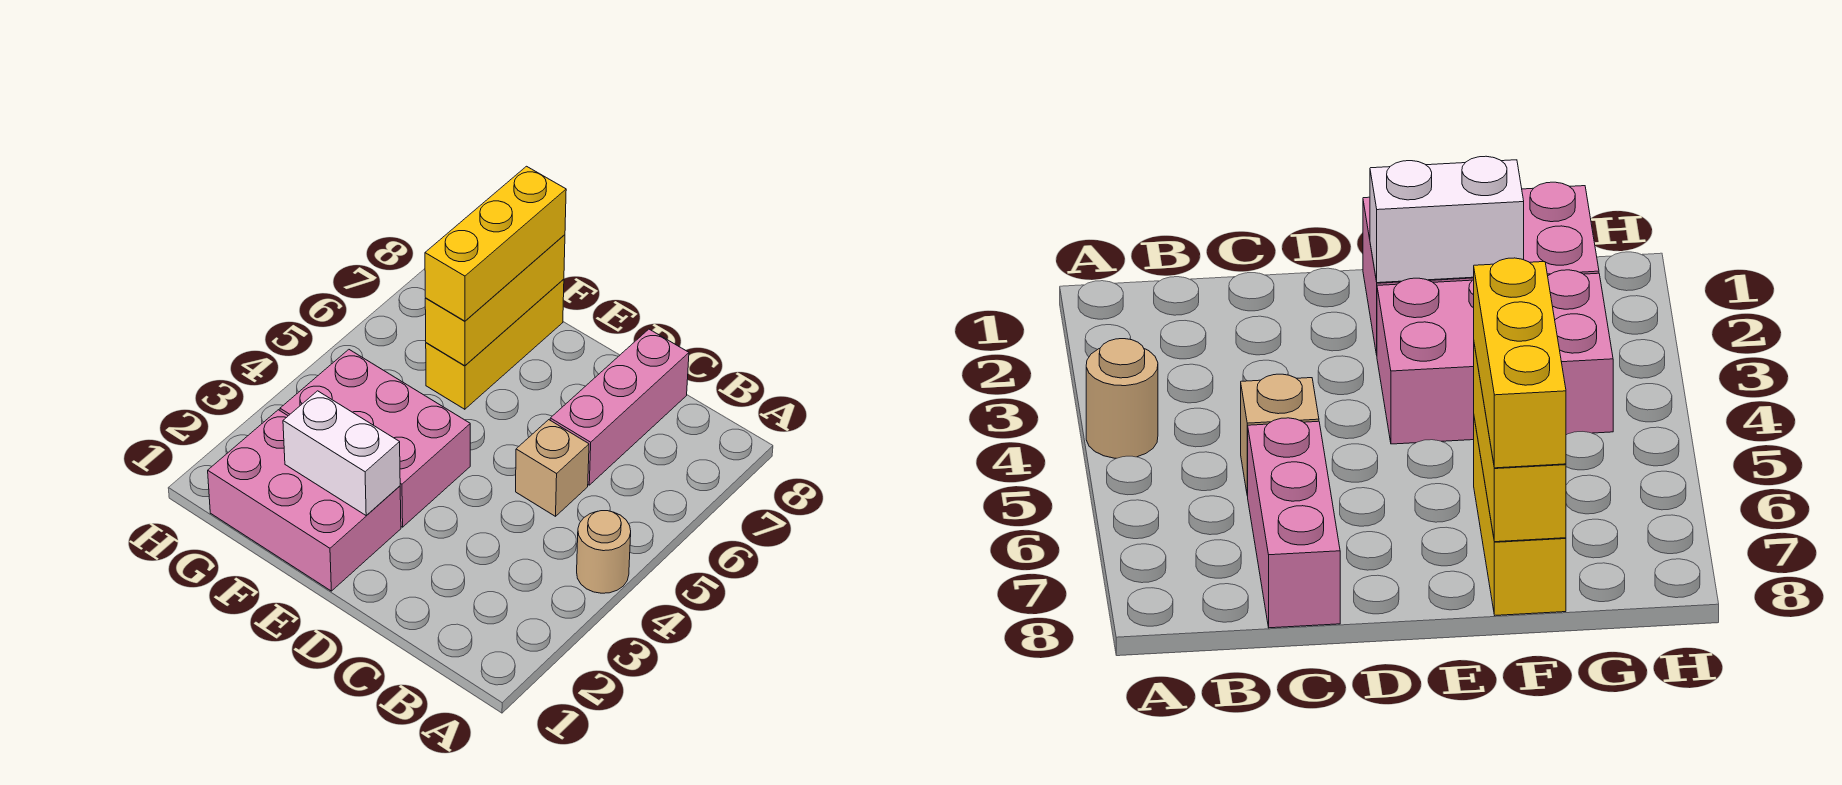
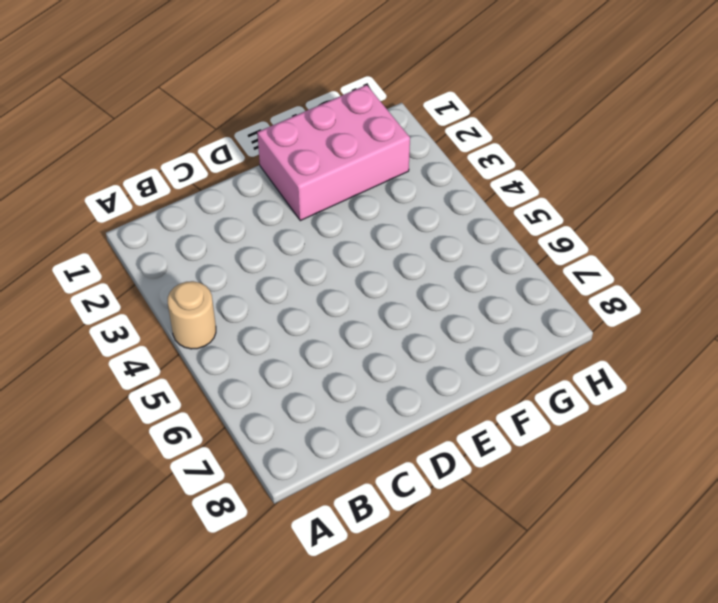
none -> tan 1x1 brick [516,420,589,516]
none -> pink 1x3 brick [550,329,689,485]

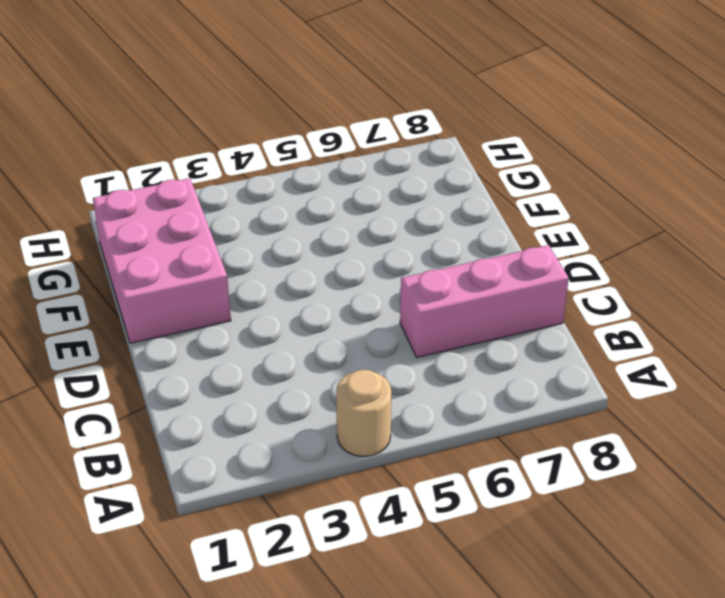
none -> tan 1x1 brick [516,420,589,516]
none -> pink 2x3 brick [280,350,470,527]

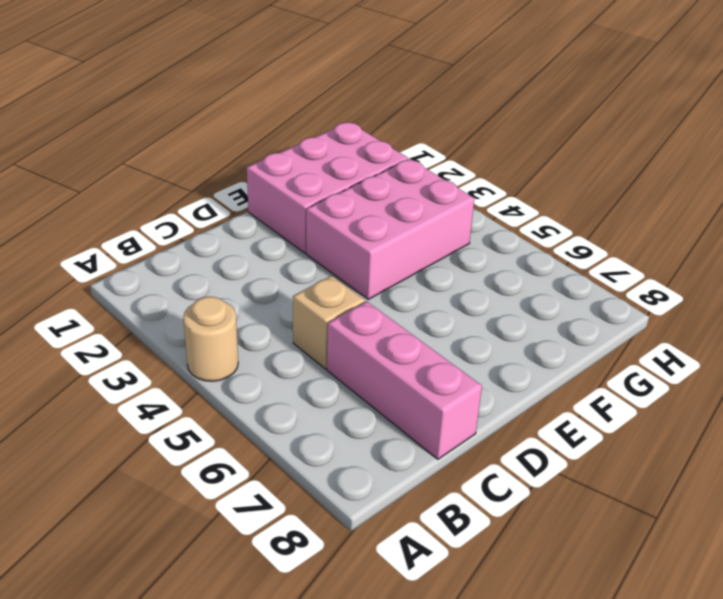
none -> yellow 1x3 brick [426,279,564,409]
none -> white 1x2 brick [283,391,400,516]

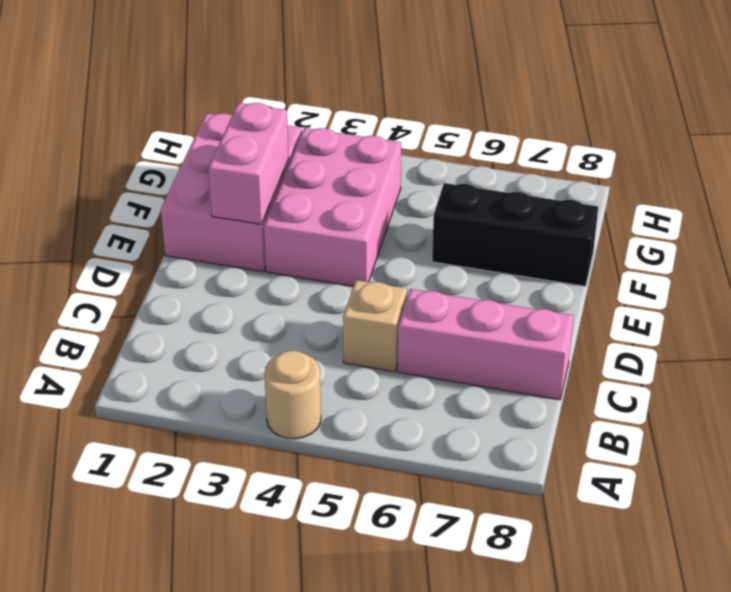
pink 1x2 brick [209,103,289,224] -> white 1x2 brick [283,391,400,516]
black 1x3 brick [432,183,598,286] -> yellow 1x3 brick [426,279,564,409]
none -> yellow 1x3 brick [425,235,565,366]
none -> yellow 1x3 brick [425,166,566,321]

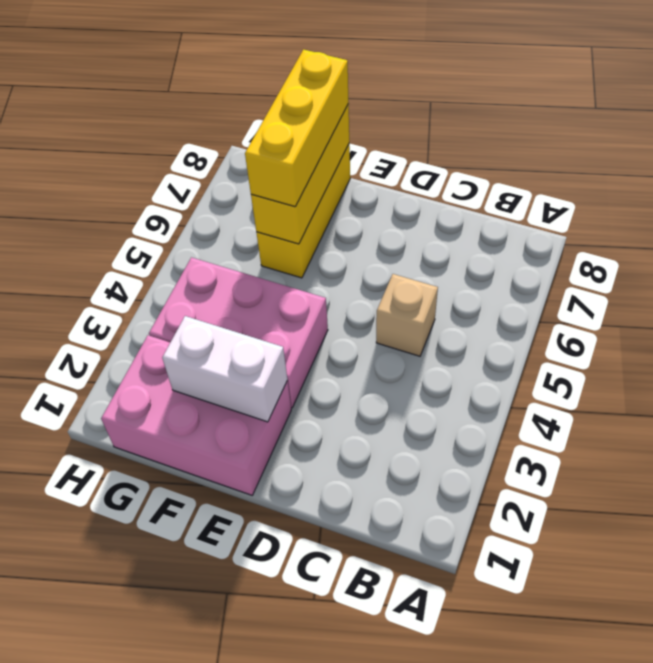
none -> tan 1x1 round brick [577,511,631,593]
none -> pink 1x3 brick [550,329,689,485]

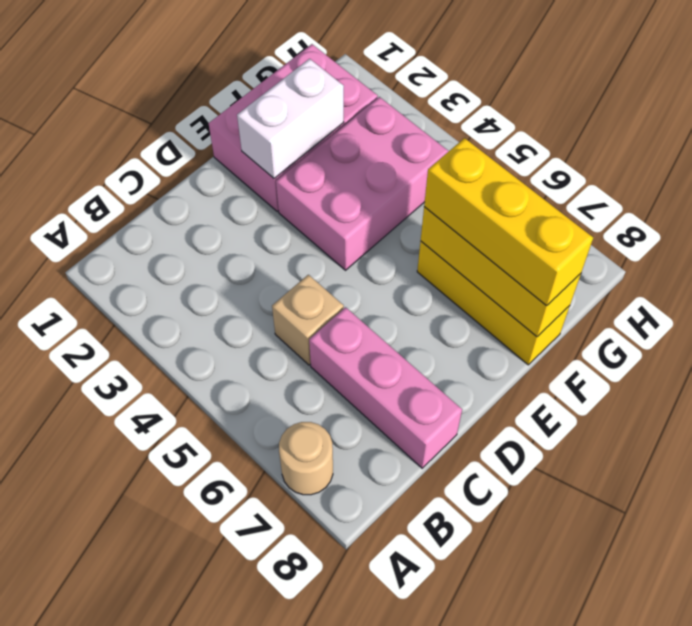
tan 1x1 round brick [279,422,333,495] -> tan 1x1 round brick moved to [577,511,631,593]

